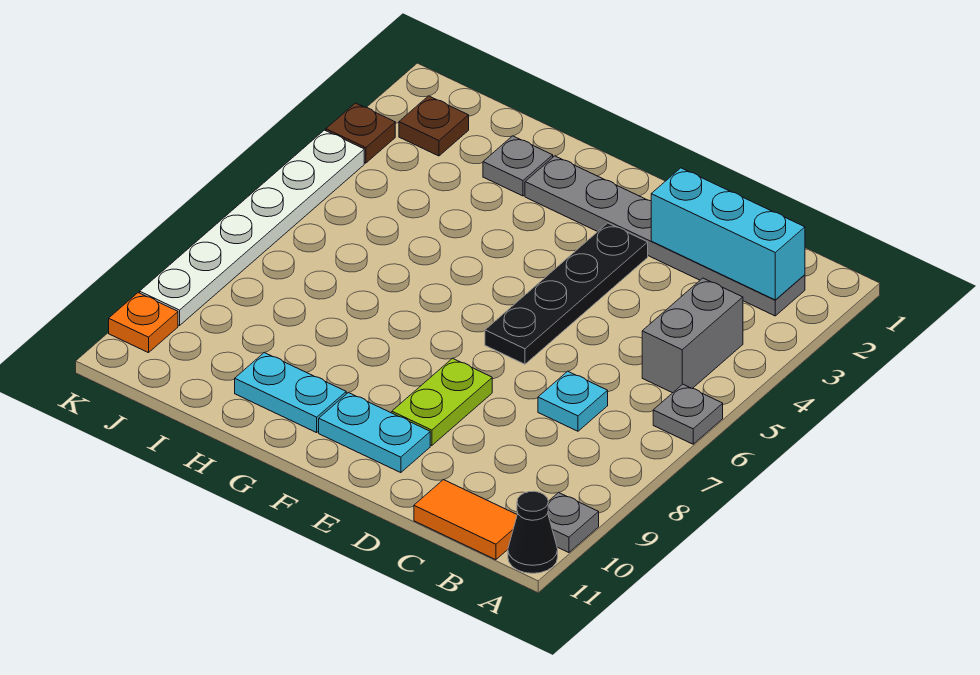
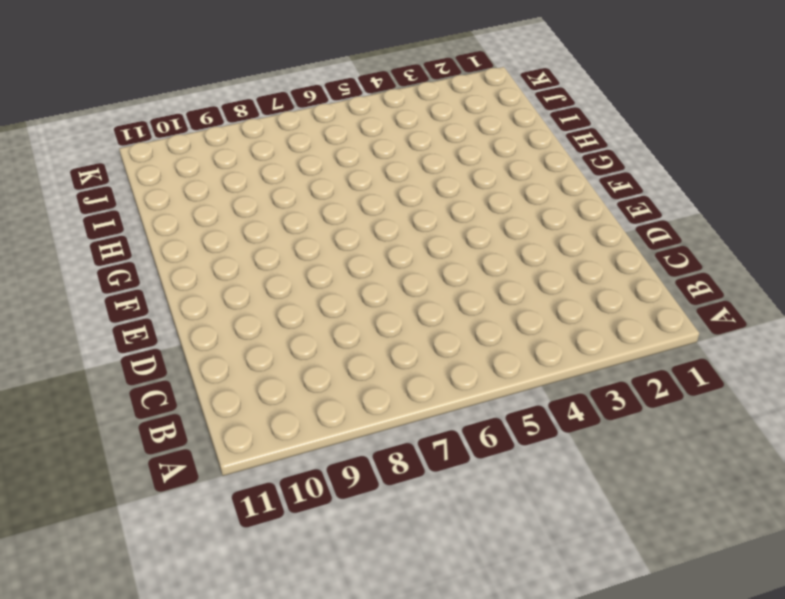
none -> grey 1x1 plate [653,384,723,444]
none -> grey 1x1 plate [548,492,599,553]
none -> black 1x1 cone [508,491,558,573]

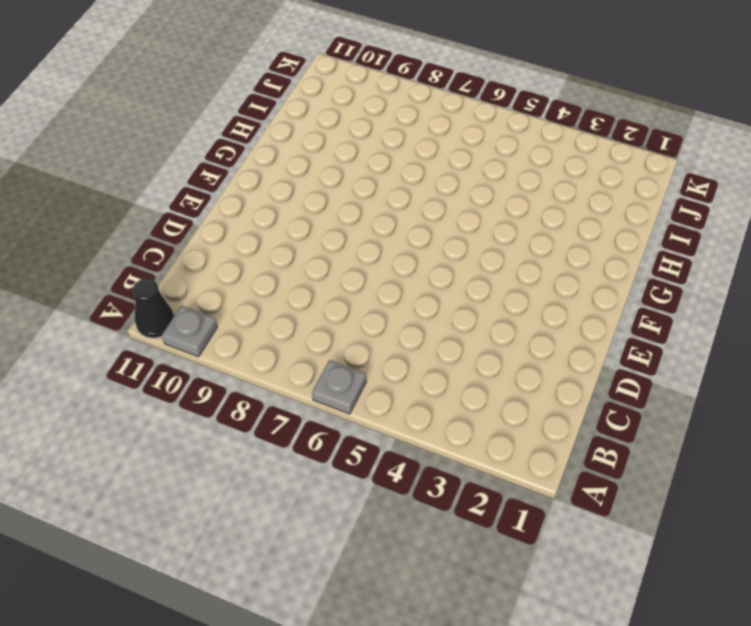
none -> grey 1x6 plate [525,156,805,316]
none -> grey 1x2 brick [642,278,743,393]
none -> orange 1x2 tile [414,480,517,560]

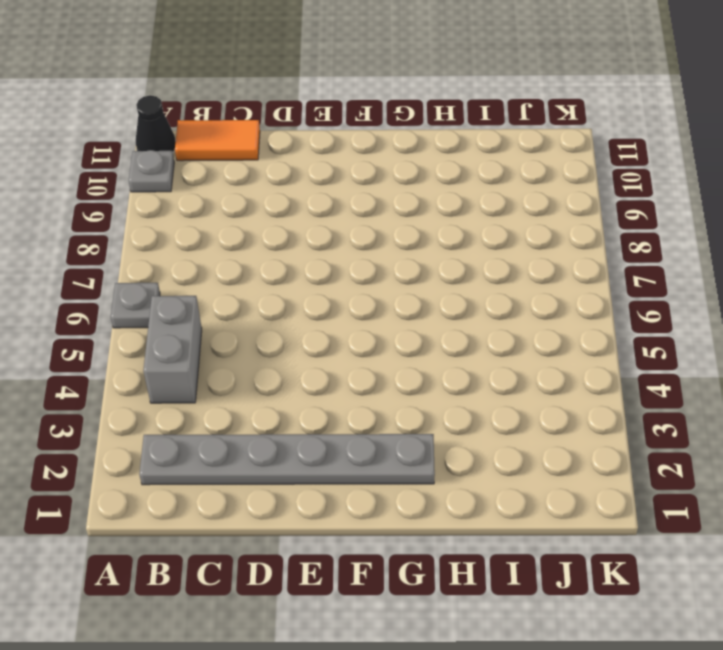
none -> cyan 1x1 plate [538,371,608,431]
none -> black 1x4 plate [485,223,648,364]
none -> lime 1x2 plate [392,358,492,446]

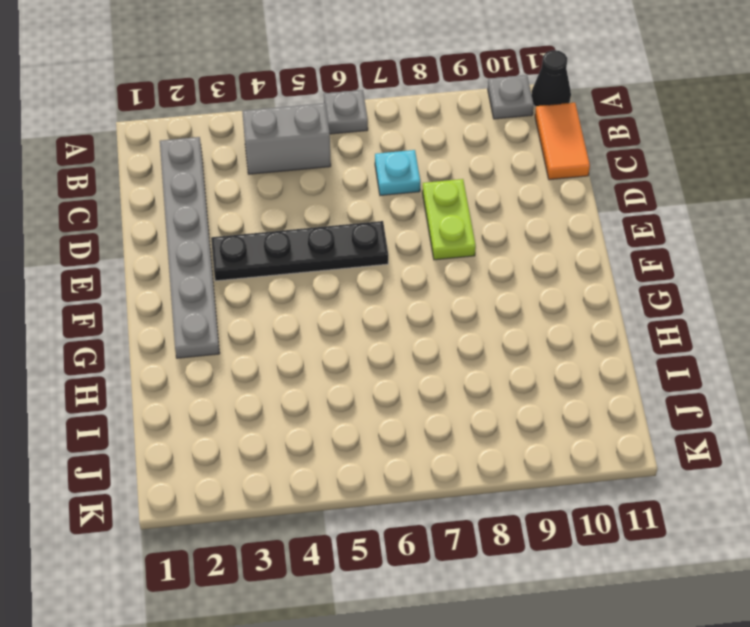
lime 1x2 plate [422,179,476,260] -> lime 1x2 plate turned to [392,358,492,446]
none -> cyan 1x2 plate [319,393,430,473]
none -> cyan 1x2 plate [235,353,346,433]
none -> grey 1x1 plate [483,136,553,196]

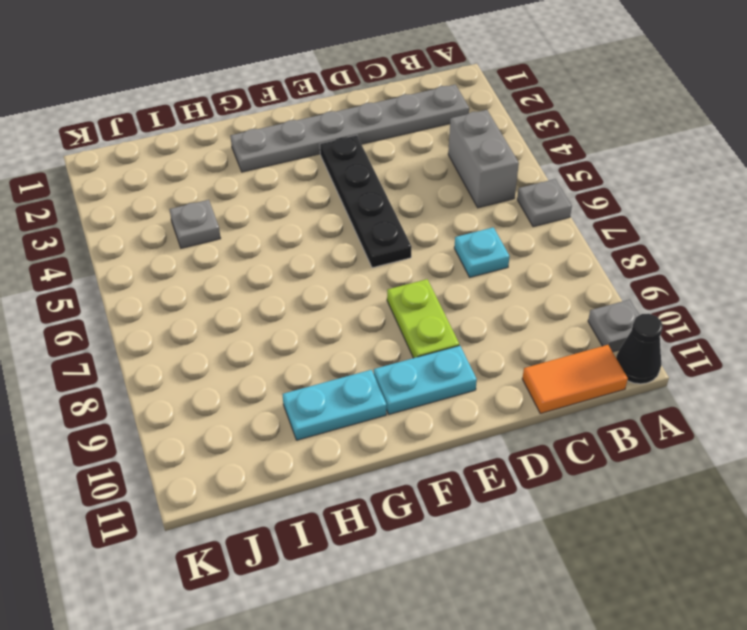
grey 1x1 plate [169,200,221,248] -> grey 1x1 plate moved to [483,136,553,196]
none -> brown 1x1 plate [399,96,469,156]
none -> brown 1x1 plate [326,103,395,163]
none -> white 1x6 plate [140,130,364,326]

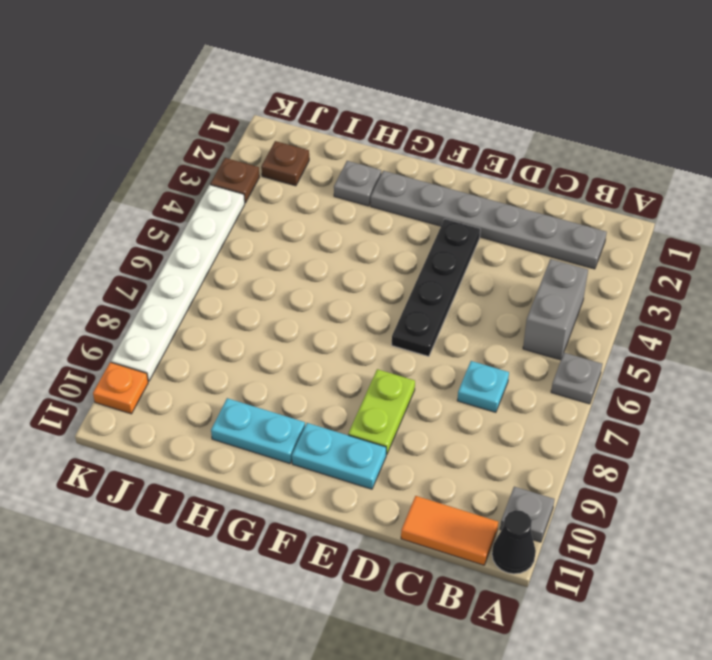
none -> cyan 1x3 brick [651,168,805,300]

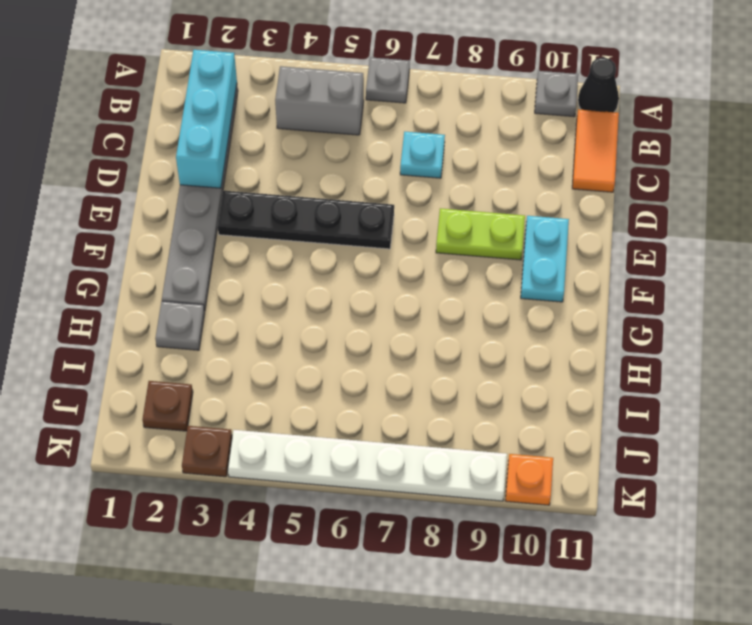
none -> cyan 1x2 plate [235,353,346,433]

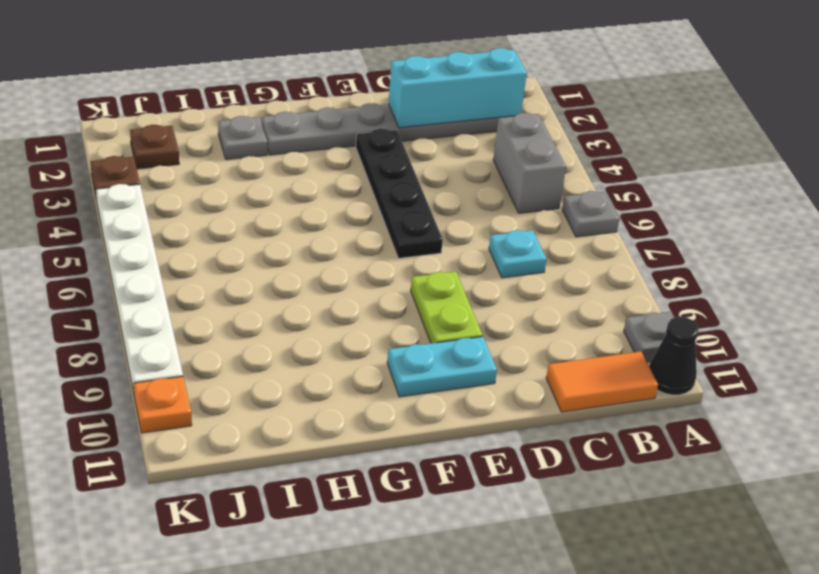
none -> cyan 1x2 plate [235,353,346,433]

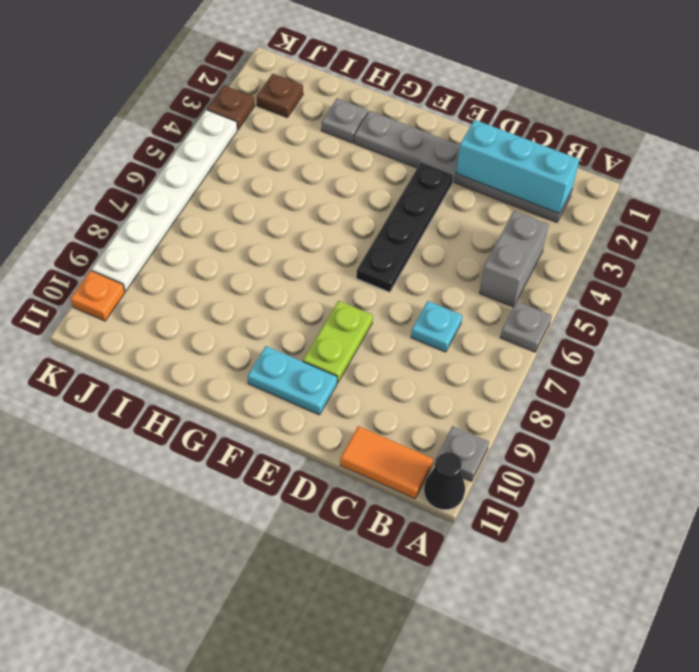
none -> cyan 1x2 plate [235,353,346,433]

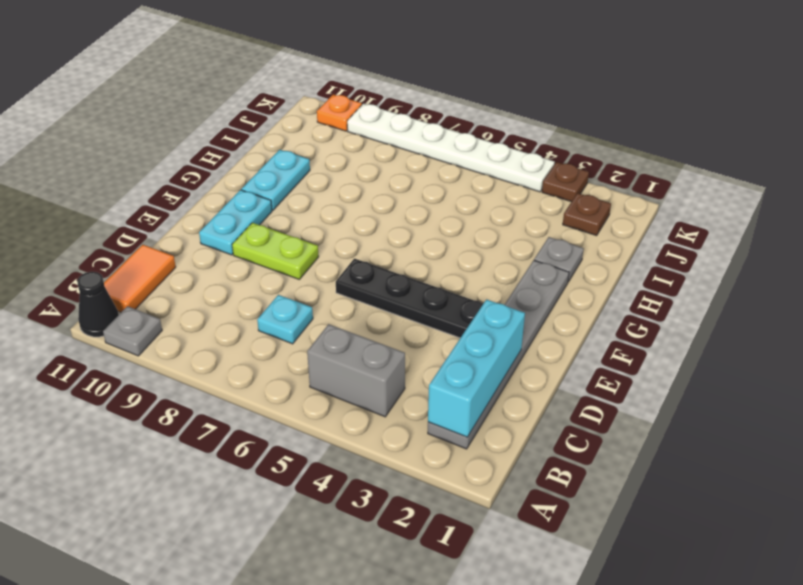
none -> grey 1x1 plate [653,384,723,444]

